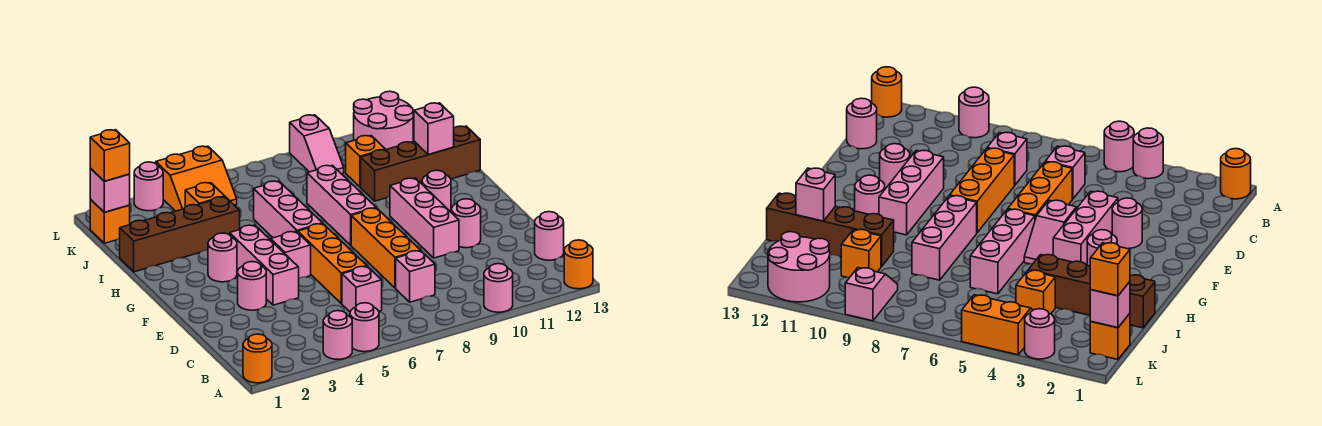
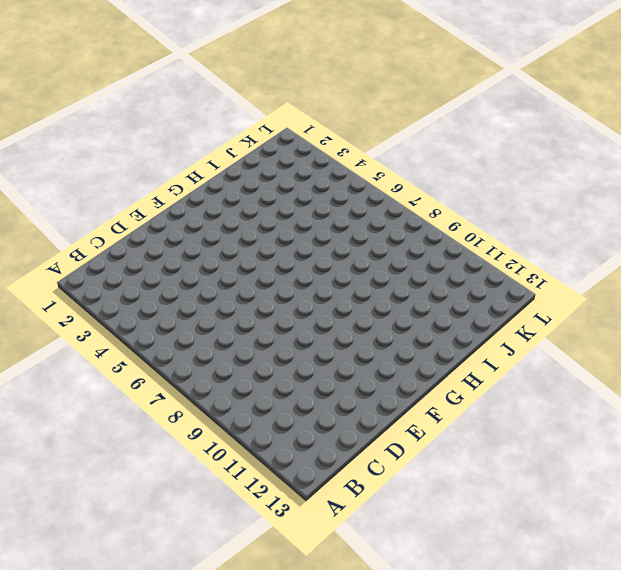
none -> orange 1x1 round brick [243,334,272,383]
none -> pink 1x1 round brick [323,311,352,359]
none -> pink 1x1 round brick [350,303,379,352]
none -> pink 1x1 round brick [484,264,513,312]

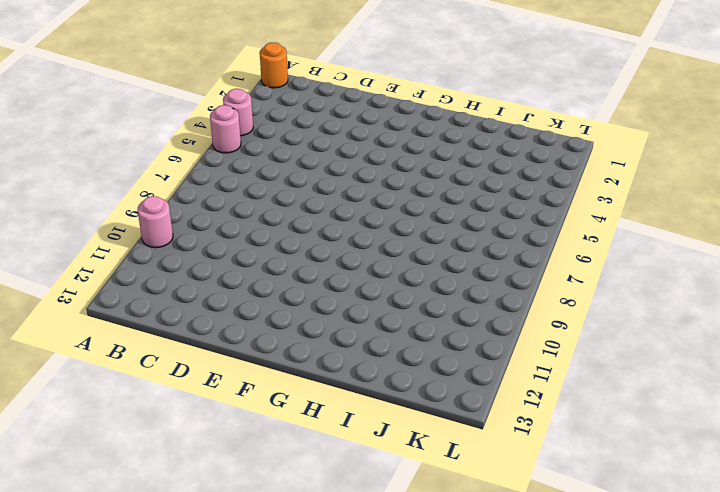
none -> orange 1x1 round brick [564,240,593,289]
none -> pink 1x1 brick [342,266,382,312]
none -> pink 1x1 brick [396,251,435,302]
none -> pink 1x1 round brick [535,212,564,260]

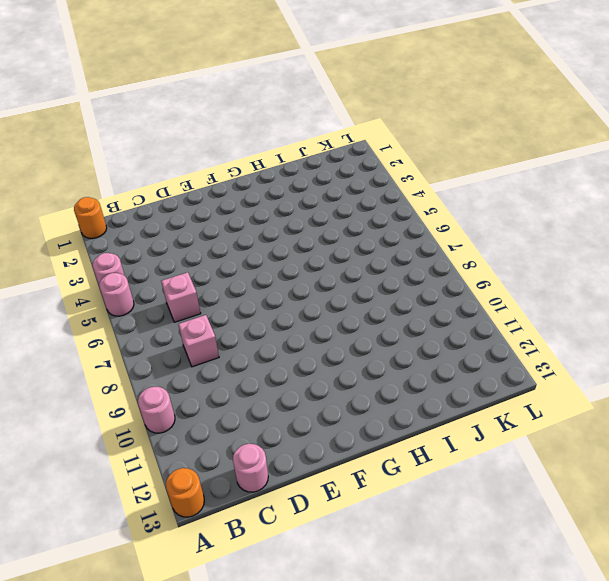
none -> orange 1x3 brick [298,224,367,304]
none -> orange 1x3 brick [351,208,420,288]
none -> pink 1x1 round brick [238,262,266,310]
none -> pink 1x3 brick [230,225,299,305]

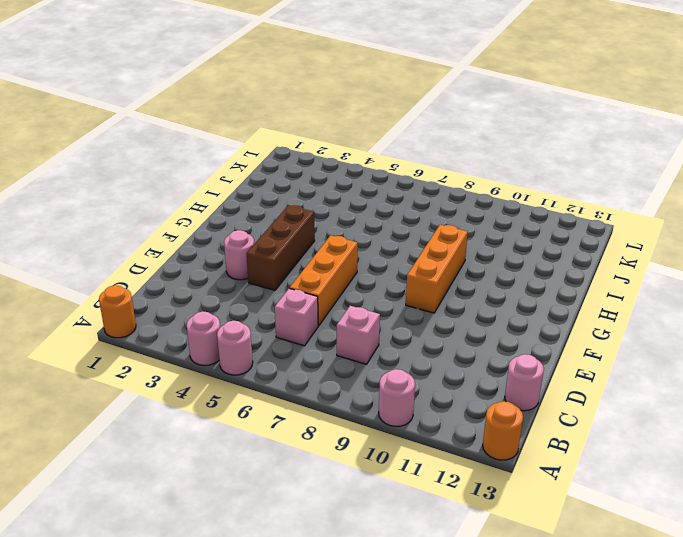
brown 1x3 brick [247,205,315,290] -> pink 1x3 brick [230,225,299,305]
orange 1x3 brick [406,225,468,313] -> orange 1x3 brick moved to [351,208,420,288]
none -> pink 1x3 brick [390,178,459,258]
none -> pink 1x1 round brick [452,199,481,248]
none -> pink 1x2 slope [270,231,311,278]
none -> pink 1x1 round brick [208,233,237,282]

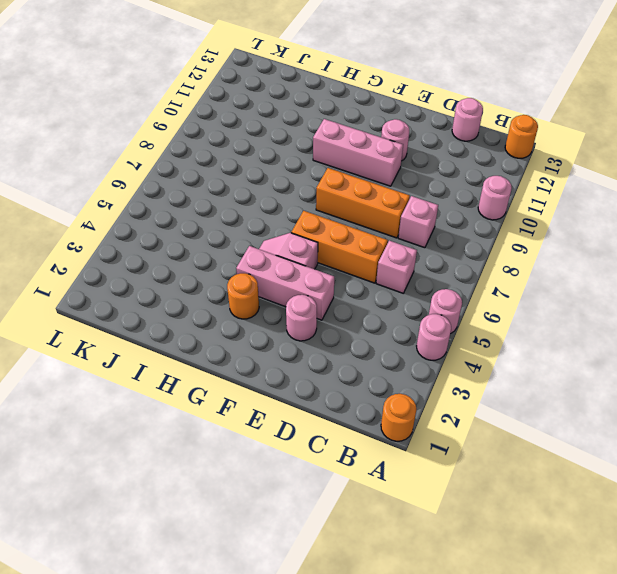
orange 1x1 round brick [227,273,259,319] -> pink 1x1 round brick [208,233,237,282]
none -> pink 1x3 brick [254,181,323,238]
none -> pink 1x3 brick [307,165,376,245]
none -> pink 1x1 round brick [422,170,451,212]
none -> brown 1x4 brick [120,197,240,272]

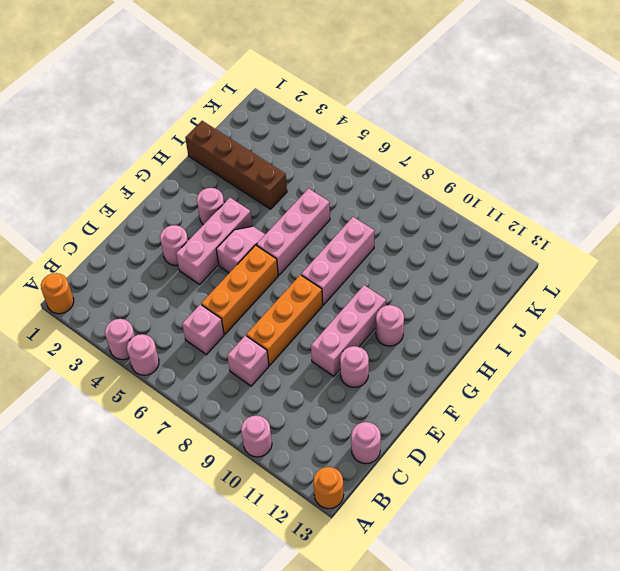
none -> brown 1x4 brick [361,126,480,201]
none -> orange 1x1 brick [185,183,225,207]
none -> orange 1x1 brick [346,136,385,187]
none -> orange 1x1 brick [90,199,130,243]

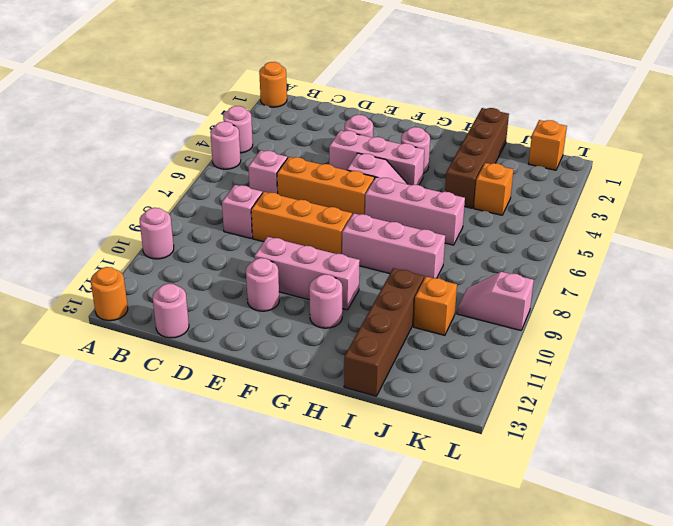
none -> orange 2x2 slope [156,146,237,211]
none -> pink 2x2 round brick [354,91,413,150]
none -> pink 1x1 round brick [134,162,163,211]
none -> pink 1x1 brick [414,103,454,155]

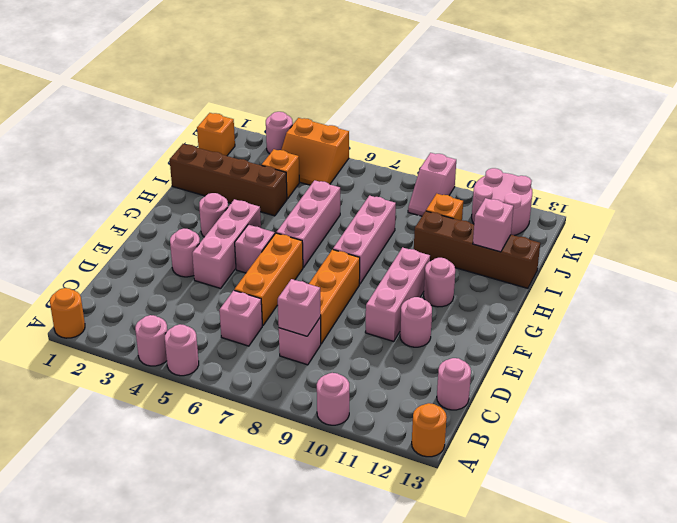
pink 1x1 brick [278,279,321,336] -> pink 1x1 brick moved to [90,168,130,212]
none -> orange 1x1 brick [90,130,130,181]

